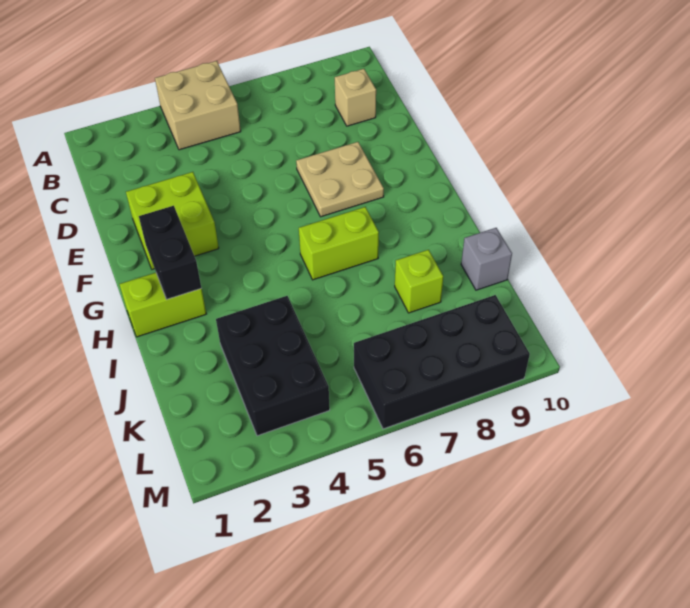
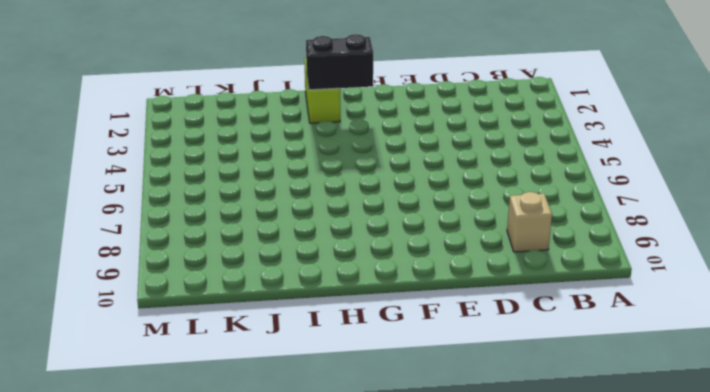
none -> tan 2x2 brick [155,61,241,150]
none -> lime 2x2 brick [126,172,219,269]

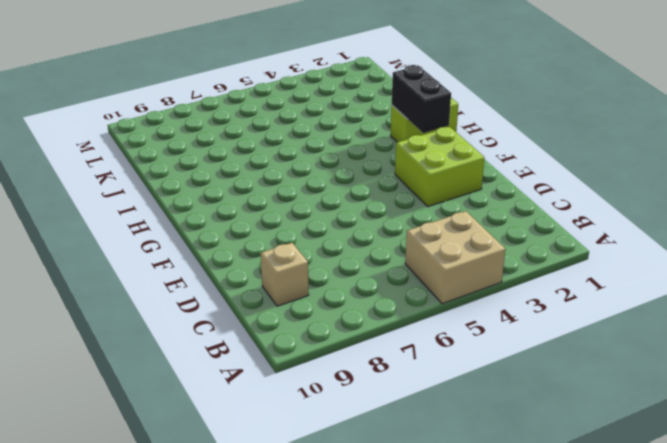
none -> tan 2x2 plate [296,142,384,217]
none -> lime 1x2 brick [299,207,379,280]

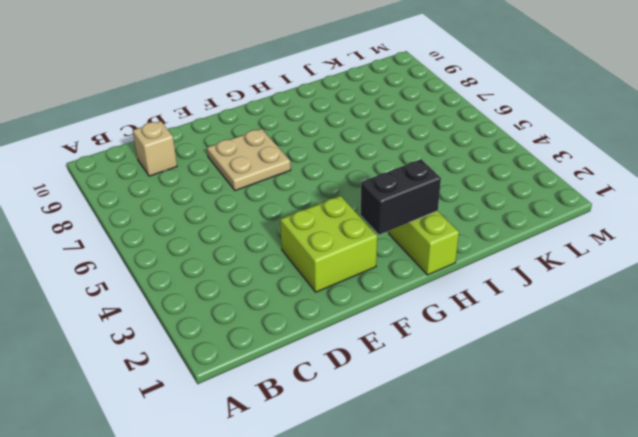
none -> tan 2x2 brick [155,61,241,150]
none -> lime 1x2 brick [299,207,379,280]

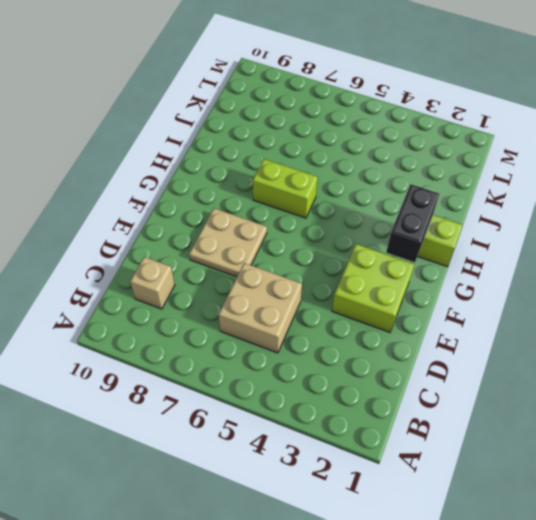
tan 2x2 brick [219,263,302,353] -> tan 2x2 brick moved to [155,61,241,150]
none -> black 2x3 brick [216,296,330,436]
none -> lime 1x1 brick [395,250,443,313]

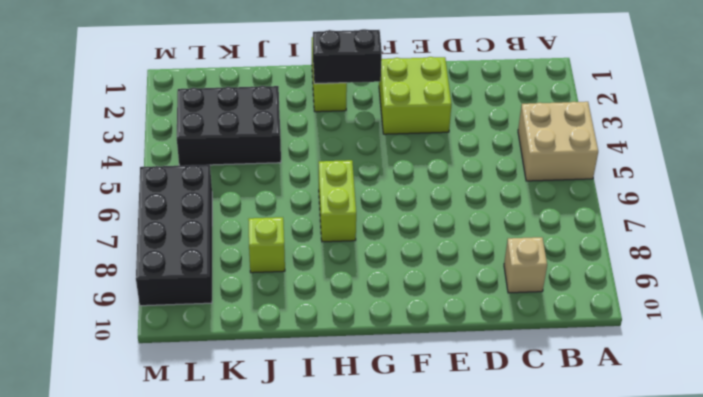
none -> tan 2x2 plate [296,142,384,217]
none -> grey 1x1 brick [461,228,512,290]

